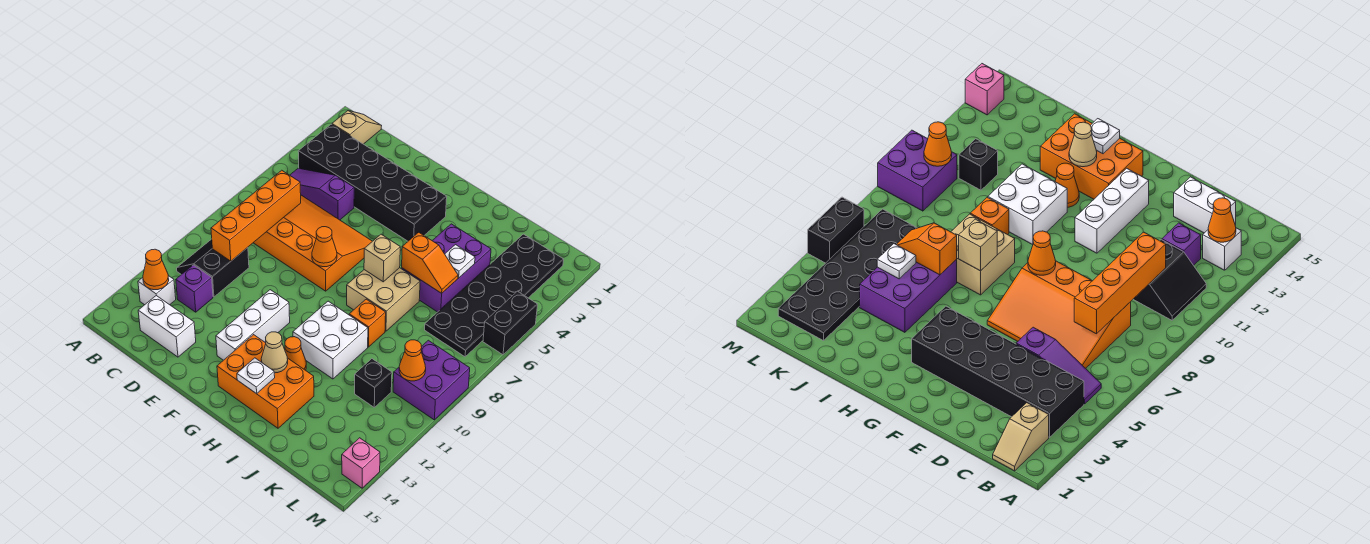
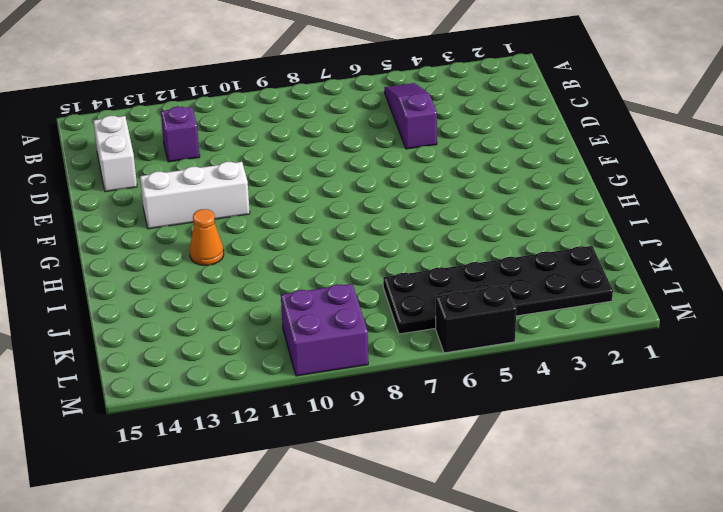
none -> tan 1x2 slope [332,111,381,144]
none -> black 2x6 brick [298,124,447,241]
none -> black 2x2 slope [177,239,249,297]

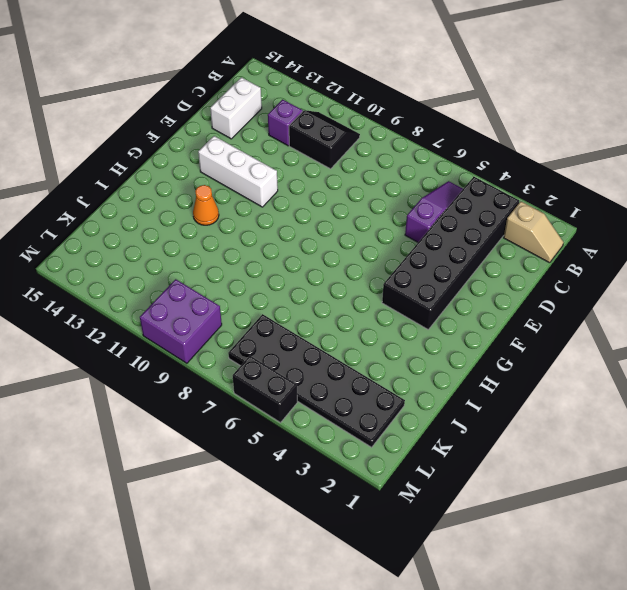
none -> white 1x1 brick [138,276,176,305]
none -> orange 3x4 slope [253,195,372,291]
none -> orange 2x3 brick [217,335,314,428]

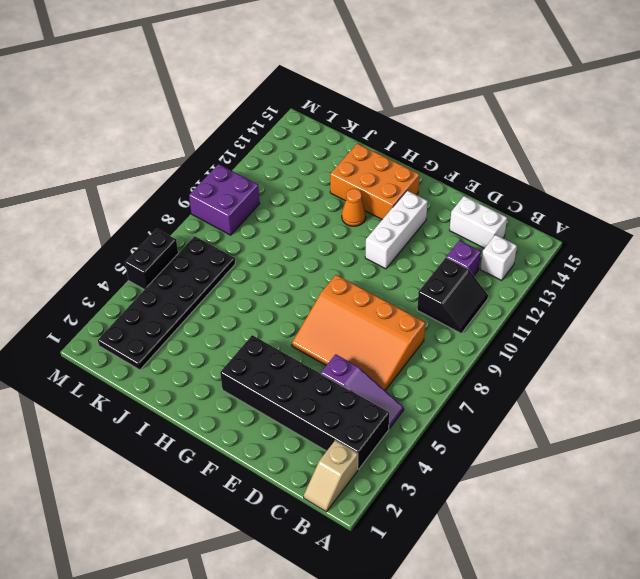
none -> tan 2x2 brick [347,268,420,331]
none -> white 2x2 brick [293,301,368,379]
none -> purple 2x3 brick [402,224,491,312]

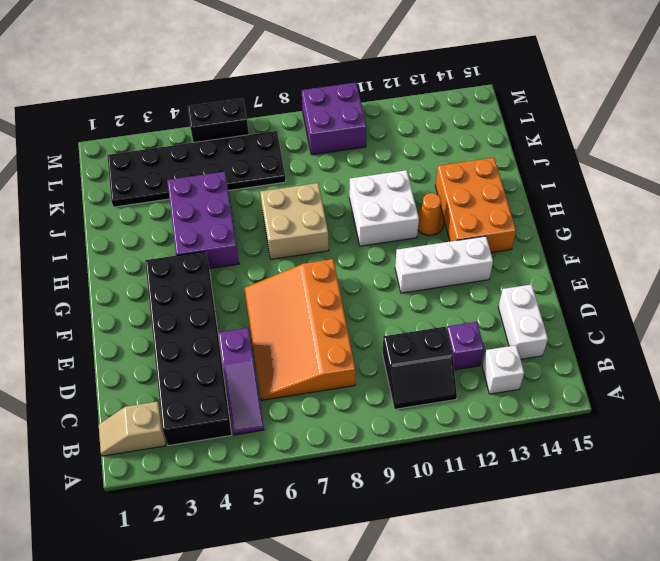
purple 2x3 brick [167,172,239,269] -> purple 2x3 brick turned to [402,224,491,312]
none -> orange 1x1 brick [349,299,386,347]
none -> black 1x1 brick [355,359,392,407]
none -> pink 1x1 brick [342,438,380,488]

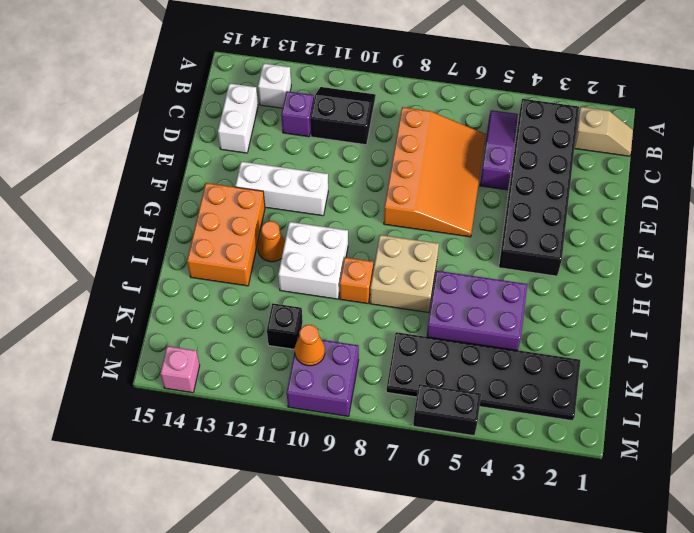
none -> orange 1x1 cone [143,249,169,290]
none -> orange 1x4 brick [211,170,301,261]
none -> orange 1x1 cone [312,227,337,267]

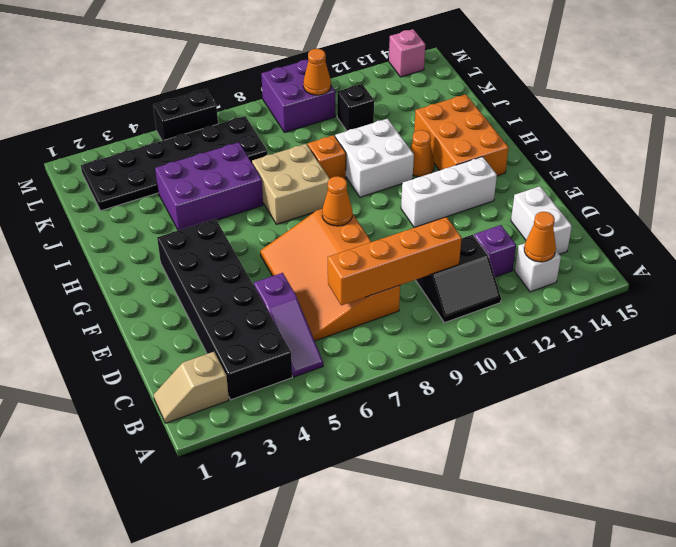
none -> tan 1x1 brick [364,234,400,282]
none -> tan 1x1 cone [261,332,288,373]
none -> white 1x1 plate [237,358,275,394]

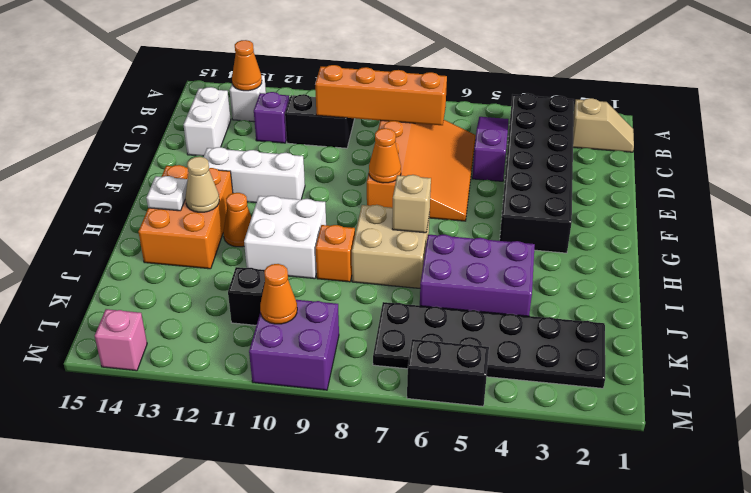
none -> orange 1x2 slope [402,232,458,293]
none -> white 1x1 plate [445,245,475,278]

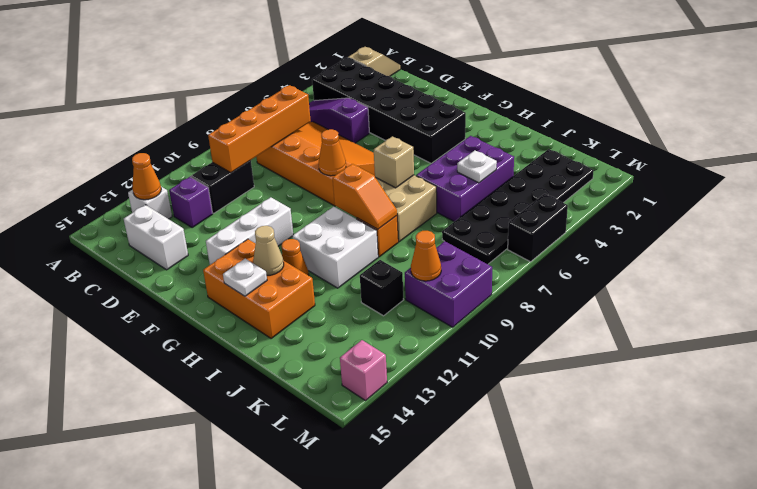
orange 1x2 slope [333,164,397,229] -> orange 1x2 slope moved to [402,232,458,293]

